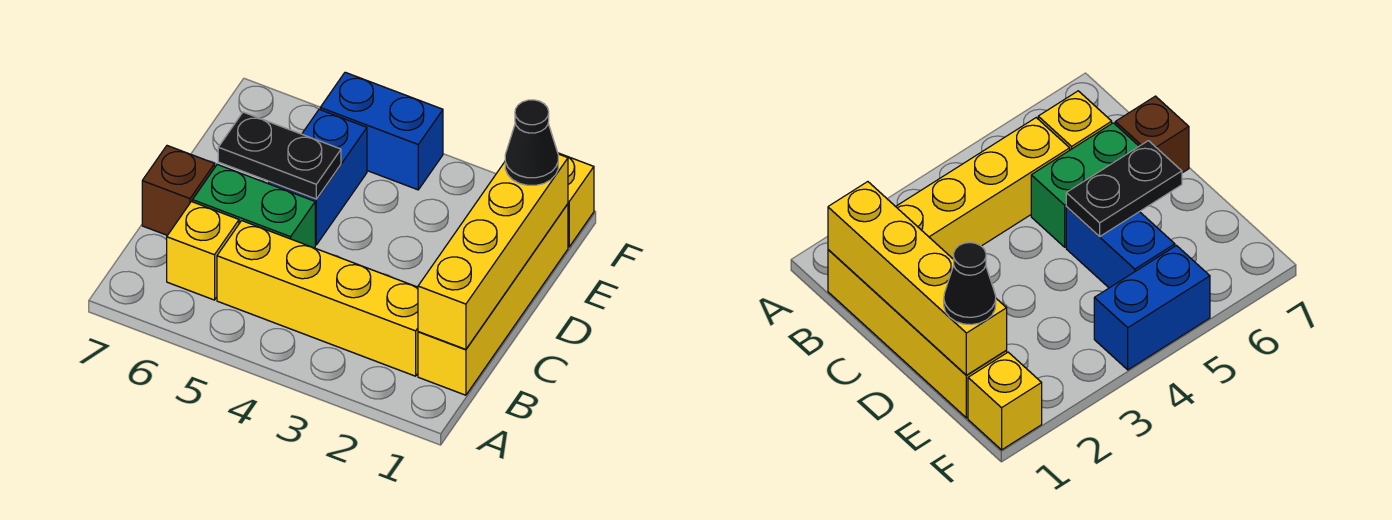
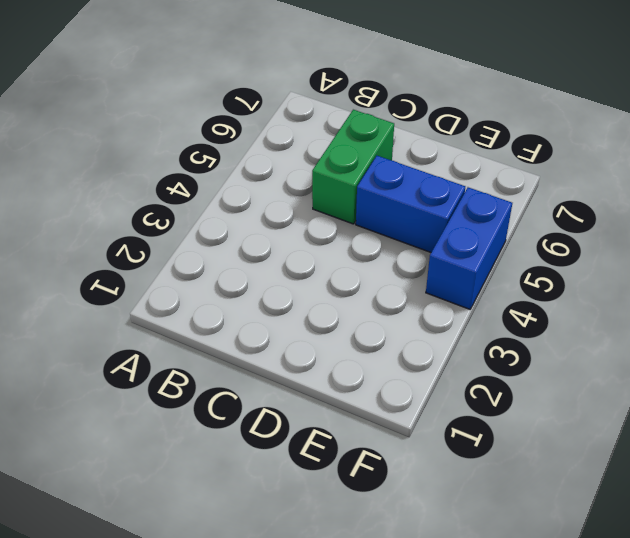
none -> yellow 1x4 brick [418,204,568,395]
none -> yellow 1x4 brick [217,221,418,376]

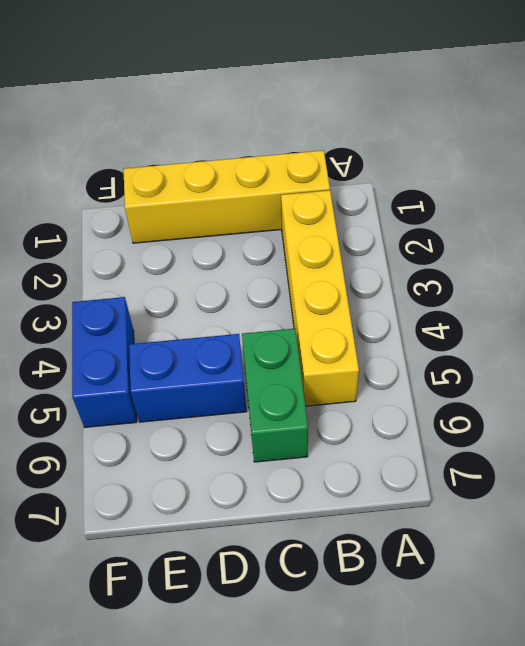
none -> yellow 1x1 brick [167,202,239,300]
none -> brown 1x1 brick [142,146,215,235]

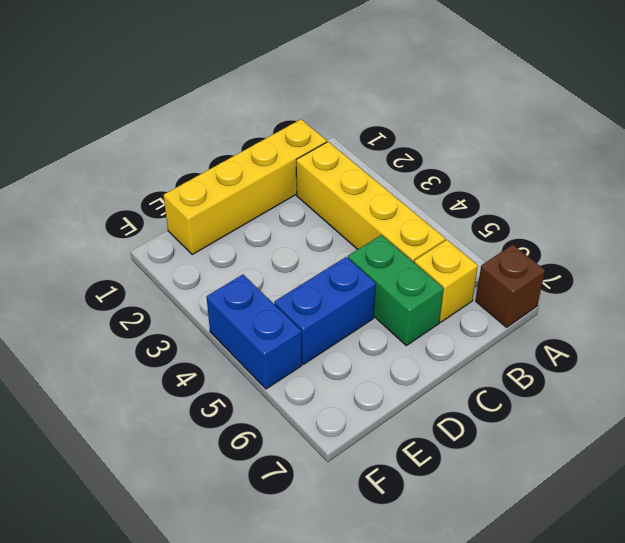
brown 1x1 brick [476,245,545,327] -> brown 1x1 brick moved to [142,146,215,235]
none -> yellow 1x1 brick [558,153,594,247]
none -> yellow 1x4 brick [418,154,568,349]

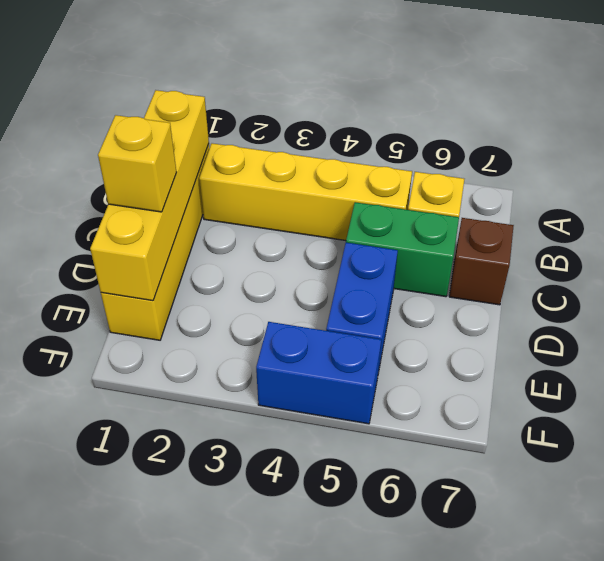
yellow 1x1 brick [98,115,177,212] -> yellow 1x1 brick moved to [558,153,594,247]
none -> black 1x2 plate [218,112,341,199]
none -> black 1x1 cone [505,100,558,185]

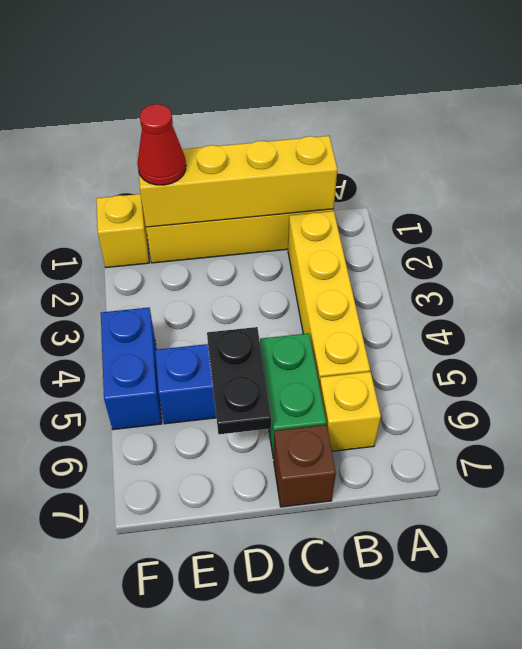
red 1x1 cone [137,104,186,185] -> black 1x1 cone [505,100,558,185]

